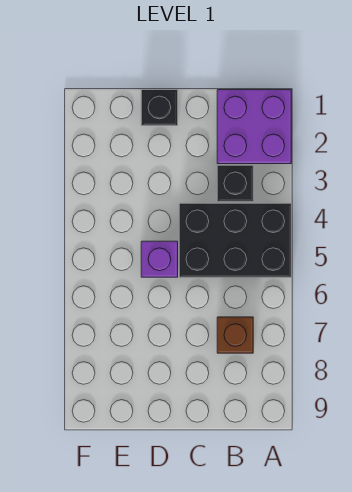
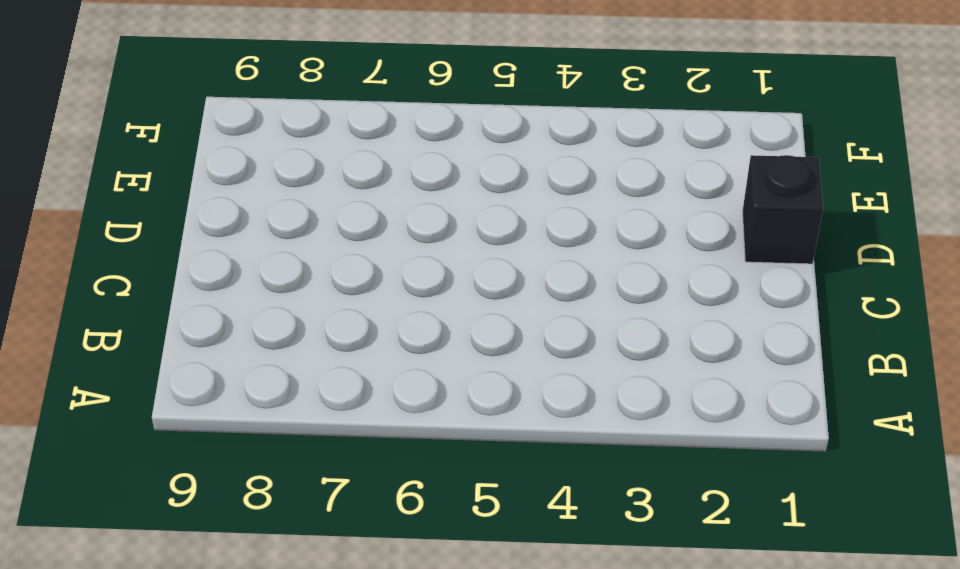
none -> purple 2x2 brick [217,90,291,164]
none -> black 2x3 brick [179,203,291,277]

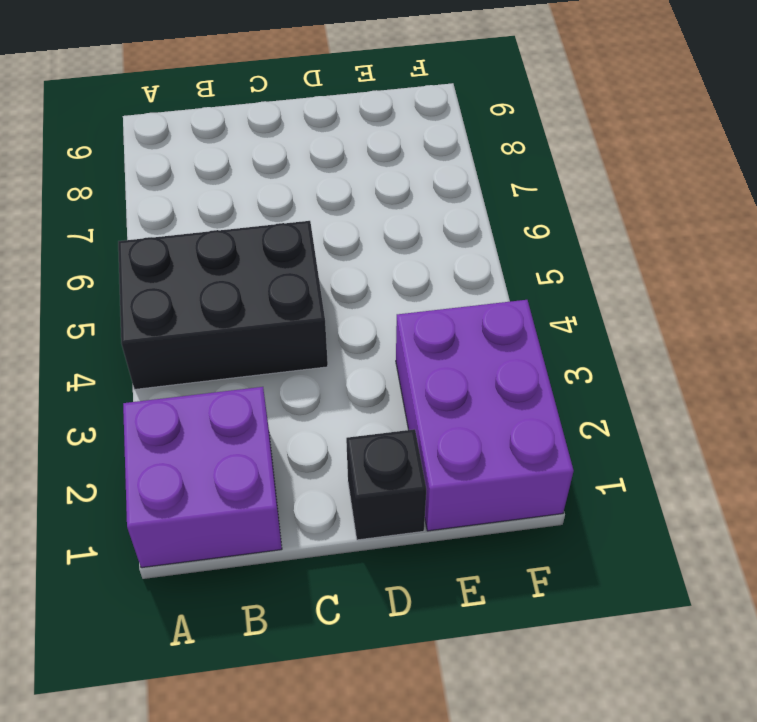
purple 2x3 brick [396,300,574,531] -> none
none -> black 1x1 brick [217,165,253,202]
none -> brown 1x1 brick [217,317,253,353]

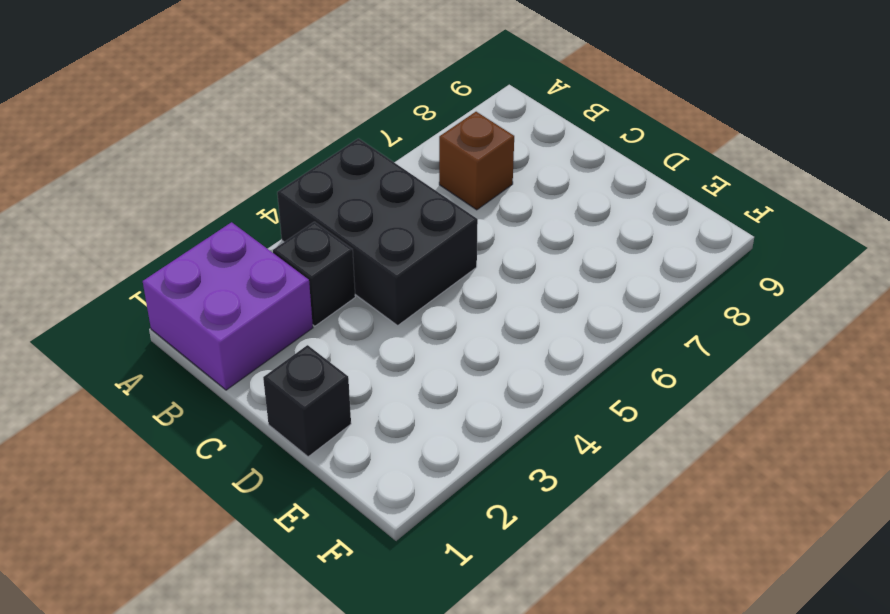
none -> purple 1x1 brick [141,241,178,277]

